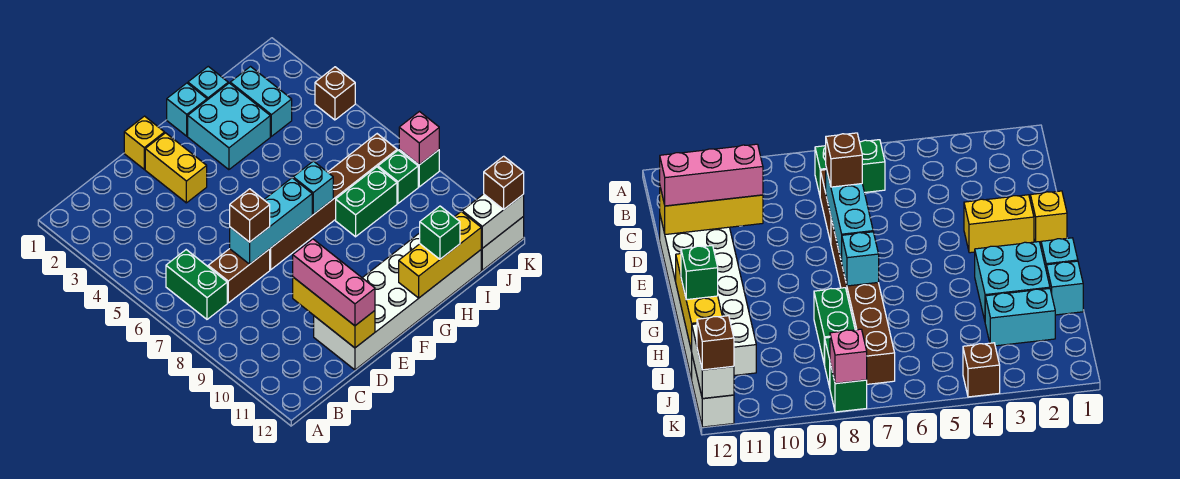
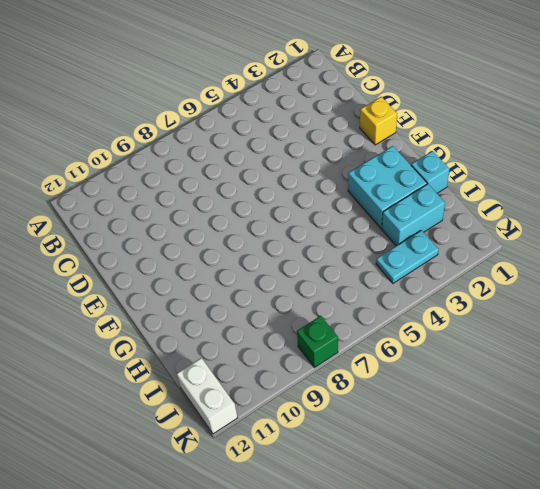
cyan 1x2 plate [376,230,439,283] -> none
none -> green 1x2 brick [166,250,227,319]
none -> brown 1x2 brick [208,249,270,303]
none -> white 2x6 brick [314,233,481,370]

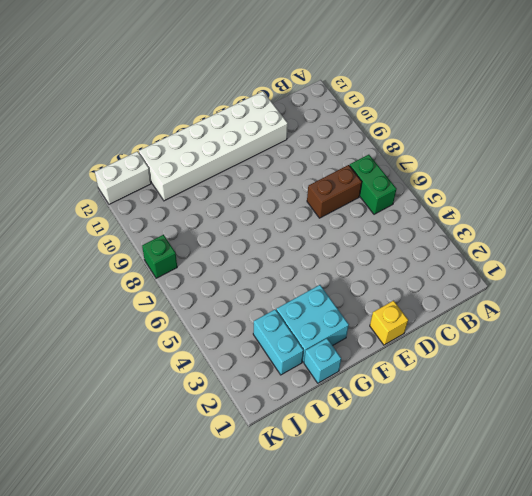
none -> yellow 1x2 brick [145,133,207,203]
none -> brown 1x6 brick [270,134,397,270]
none -> cyan 1x1 brick [167,83,207,136]

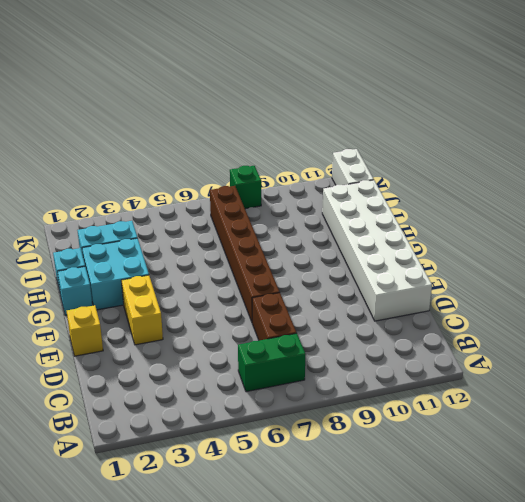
yellow 1x2 brick [121,275,163,345] -> yellow 1x2 brick turned to [145,133,207,203]
none -> green 1x2 brick [336,167,397,237]
none -> green 1x1 brick [378,150,418,203]
none -> brown 1x1 brick [315,67,355,120]

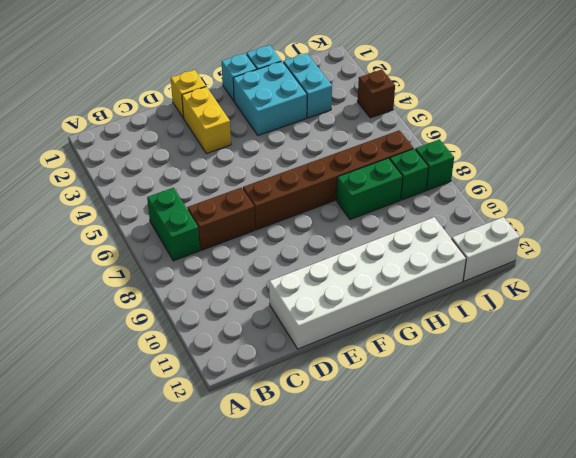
none -> cyan 1x3 brick [230,178,312,264]
none -> yellow 1x3 brick [293,277,375,348]
none -> cyan 1x1 brick [293,161,333,214]

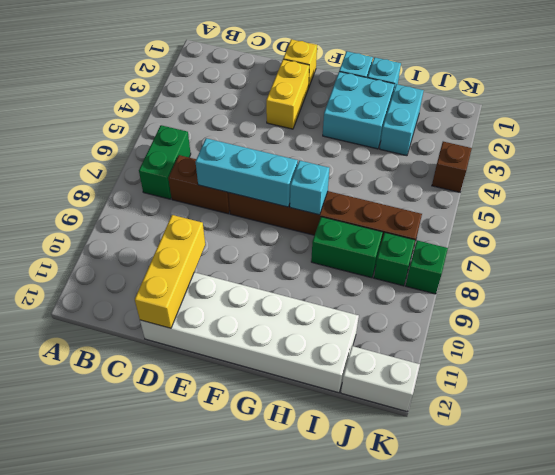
none -> yellow 1x3 brick [399,212,481,298]
none -> white 1x2 brick [462,194,524,248]
none -> pink 1x1 brick [399,112,439,165]

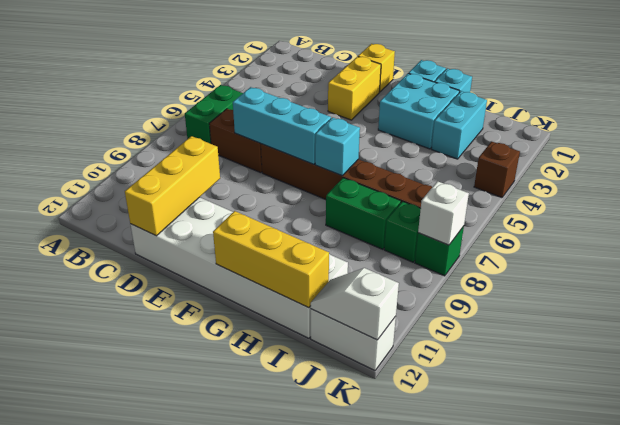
white 1x2 slope [311,268,399,340] -> white 1x2 brick [462,194,524,248]
white 1x1 brick [418,181,469,245] -> pink 1x1 brick [399,112,439,165]
none -> brown 1x1 brick [230,189,270,242]
none -> pink 1x3 brick [293,239,375,326]
none -> green 1x1 brick [420,206,460,259]

